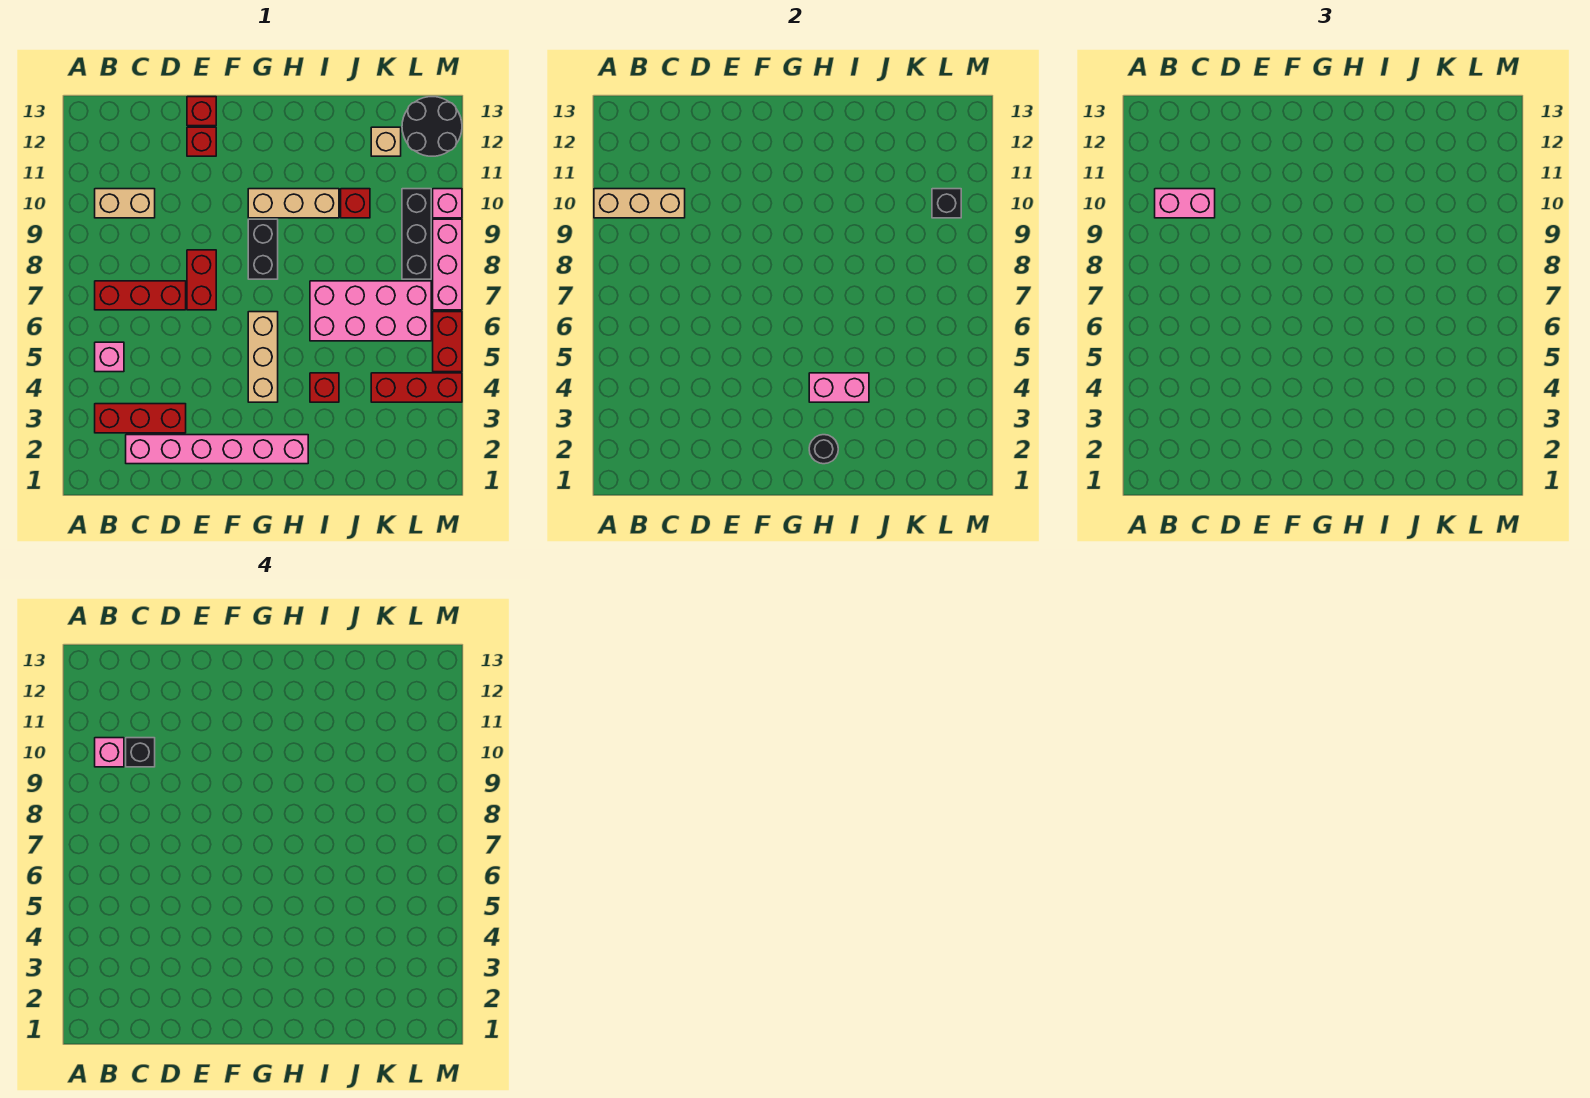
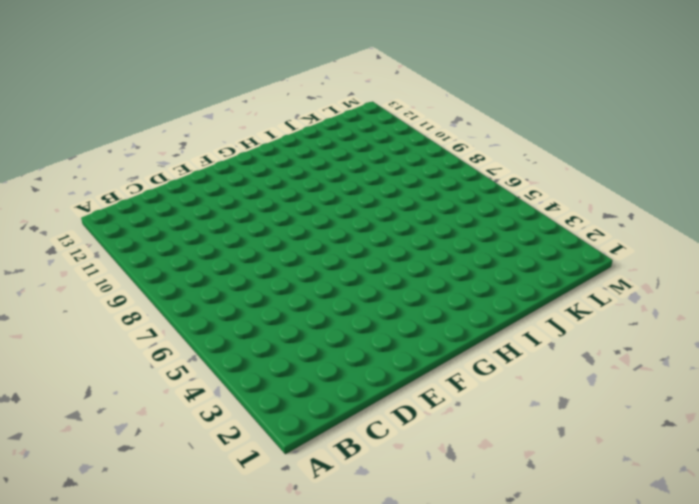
none -> red 1x3 brick [95,404,186,433]
none -> pink 1x1 brick [95,342,124,372]
none -> red 1x3 brick [95,281,186,310]

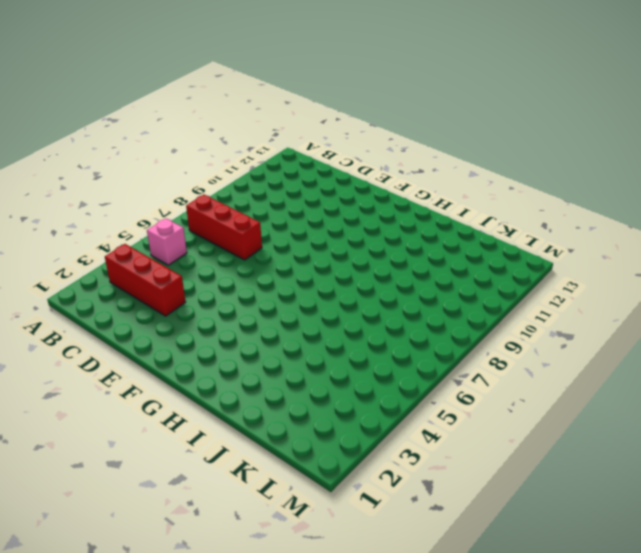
none -> tan 1x2 brick [95,189,155,218]
none -> pink 1x6 brick [126,435,308,464]
none -> red 1x2 brick [187,250,216,310]

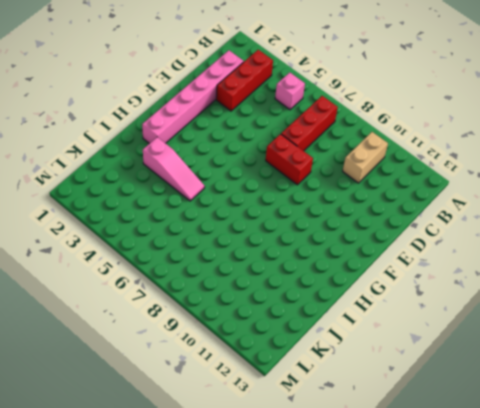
pink 1x3 slope [143,137,205,201] -> red 1x1 brick [310,373,339,402]
none -> red 1x1 brick [187,127,216,156]
none -> red 1x1 brick [187,97,216,126]
none -> tan 1x3 brick [248,312,278,402]

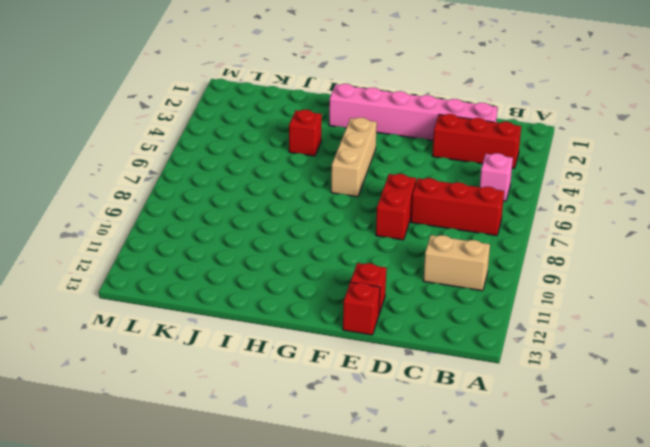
none -> black 1x2 brick [248,219,278,279]
none -> tan 1x3 brick [248,189,339,218]
none -> pink 2x4 brick [310,281,431,341]

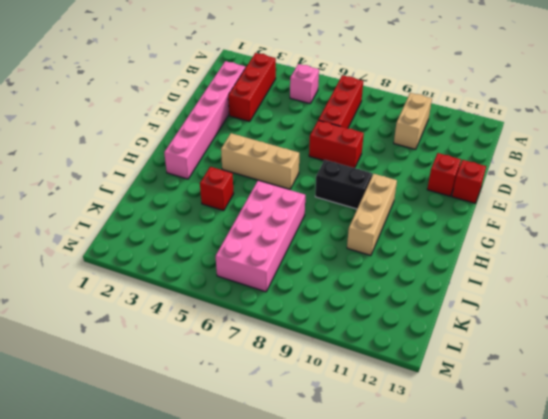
none -> red 1x1 brick [341,189,370,218]
none -> red 1x3 brick [371,373,462,402]
none -> tan 1x1 brick [371,127,401,156]

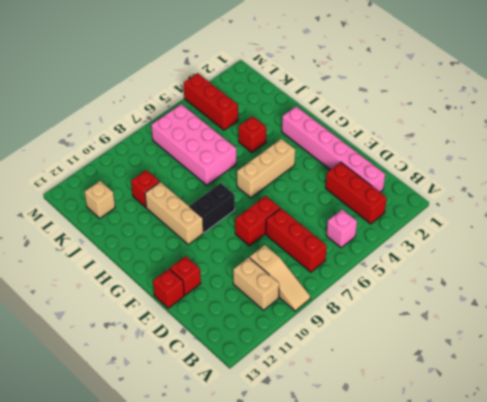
tan 1x3 slope [250,245,310,311] -> none
none -> black 1x3 brick [402,189,431,279]
none -> black 2x2 round brick [402,97,462,156]
none -> red 1x2 brick [433,312,462,372]

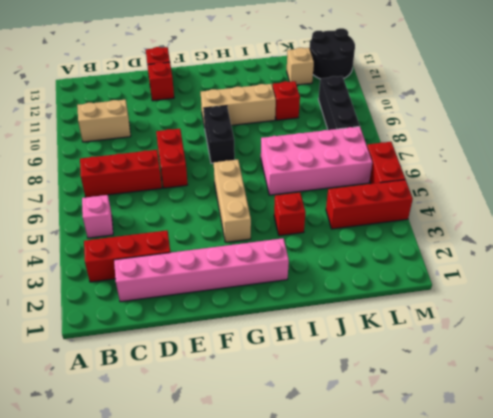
none -> pink 1x3 brick [433,219,462,310]
none -> pink 1x1 brick [433,189,462,218]
none -> tan 1x3 brick [594,189,685,218]

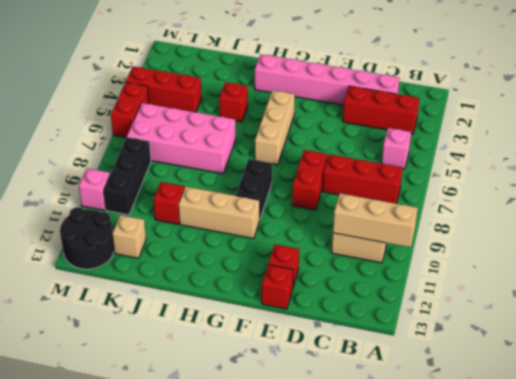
none -> pink 1x3 brick [433,219,462,310]
none -> black 1x1 round brick [809,435,838,464]
none -> pink 1x2 brick [809,373,869,402]

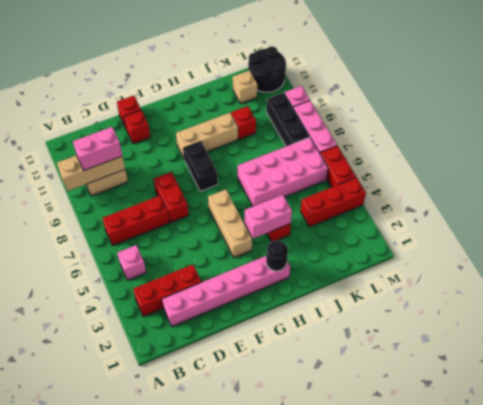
none -> black 1x1 brick [932,189,961,218]
none -> pink 1x1 brick [95,738,124,767]
none -> black 1x1 brick [126,738,155,767]

